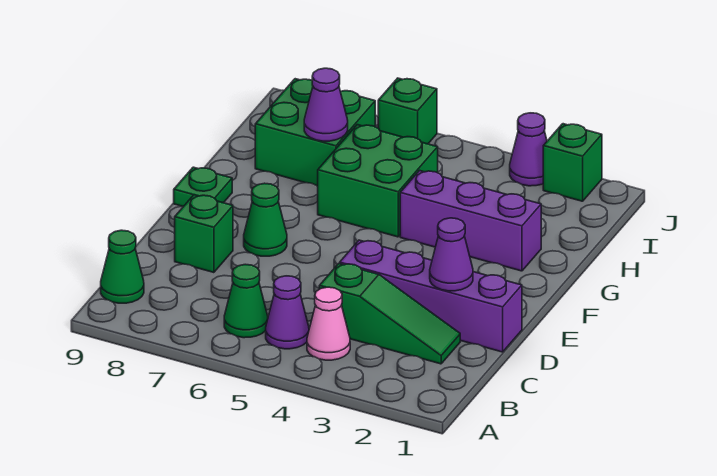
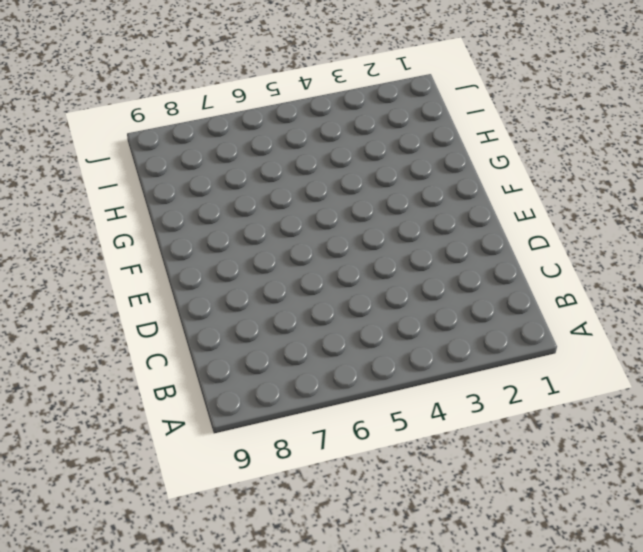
none -> pink 1x1 cone [307,287,350,360]
none -> purple 1x1 cone [266,276,309,349]
none -> green 1x1 cone [224,264,268,338]

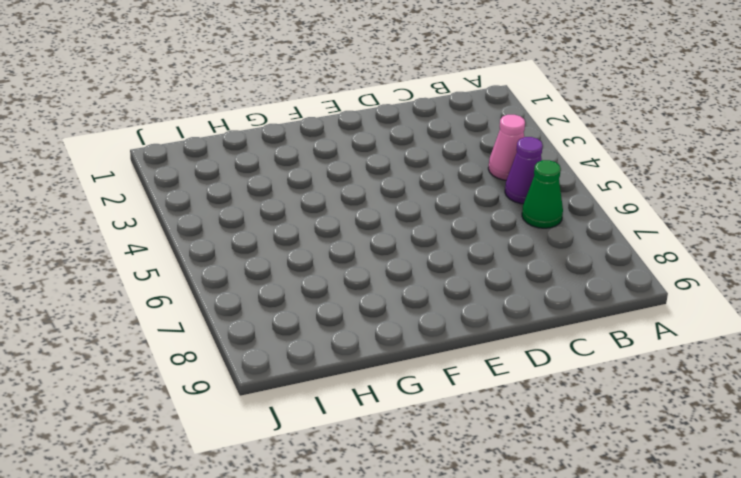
none -> green 1x1 cone [101,230,144,303]
none -> green 1x3 slope [319,263,460,364]
none -> purple 1x4 brick [340,240,522,352]

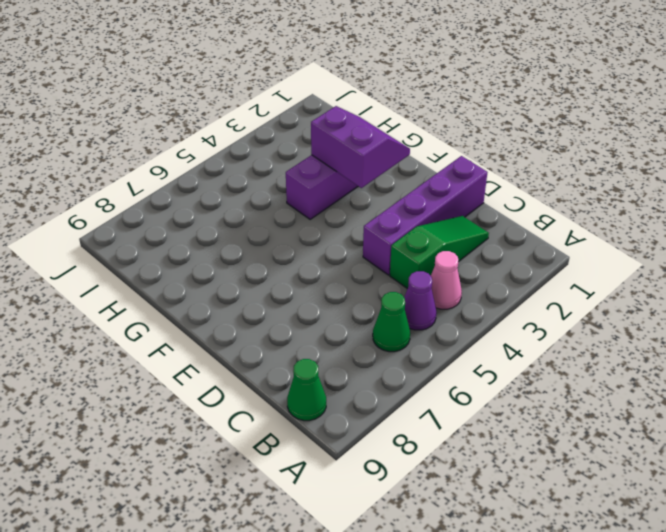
purple 2x2 slope [311,106,410,188] -> none
none -> green 1x1 brick [175,195,233,273]
none -> green 1x1 cone [244,183,287,256]
none -> green 1x1 plate [174,167,232,206]

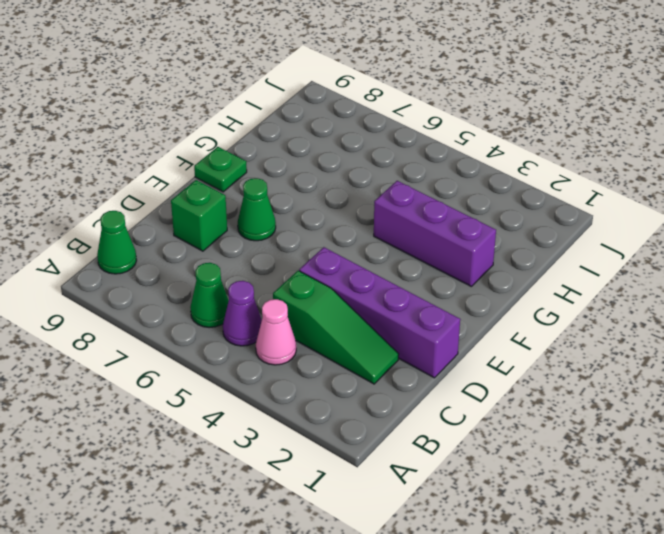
none -> green 2x2 brick [318,125,438,237]
none -> green 2x2 brick [255,79,375,186]
none -> green 1x1 brick [543,124,602,201]

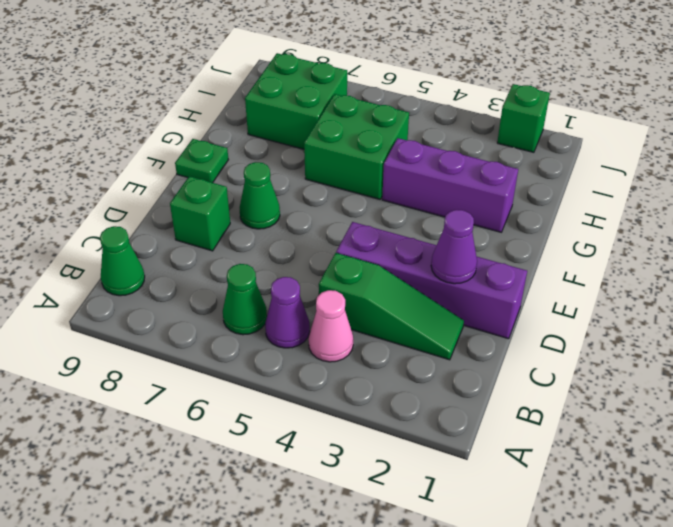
none -> purple 1x1 cone [510,113,547,186]
none -> green 1x1 brick [378,78,437,144]
none -> purple 1x1 cone [304,68,348,141]

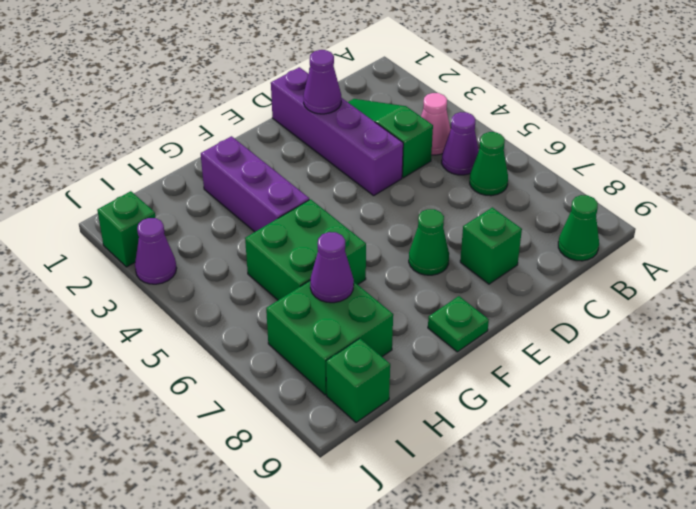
green 1x1 brick [326,339,390,423] -> green 1x1 brick moved to [378,78,437,144]

